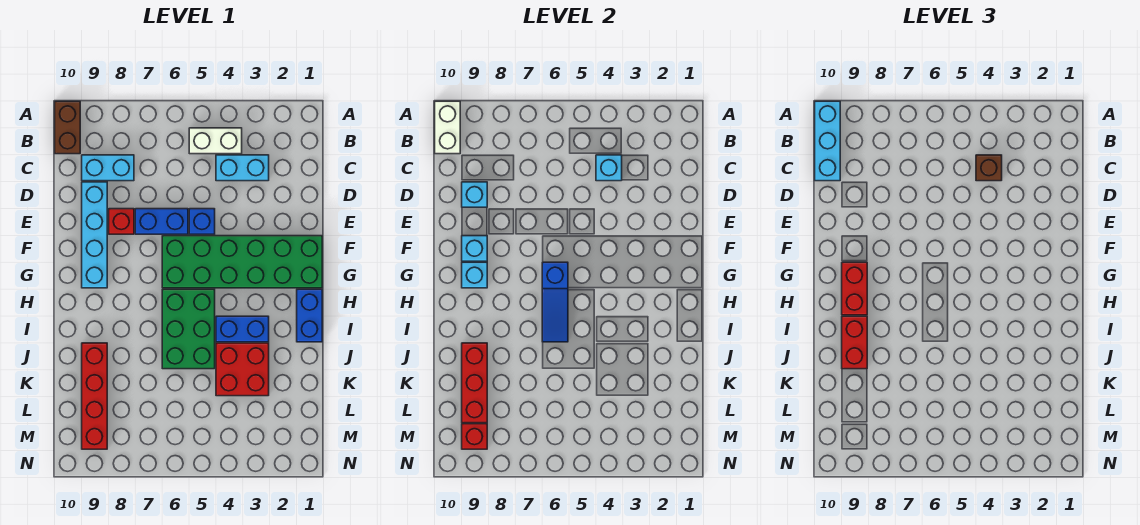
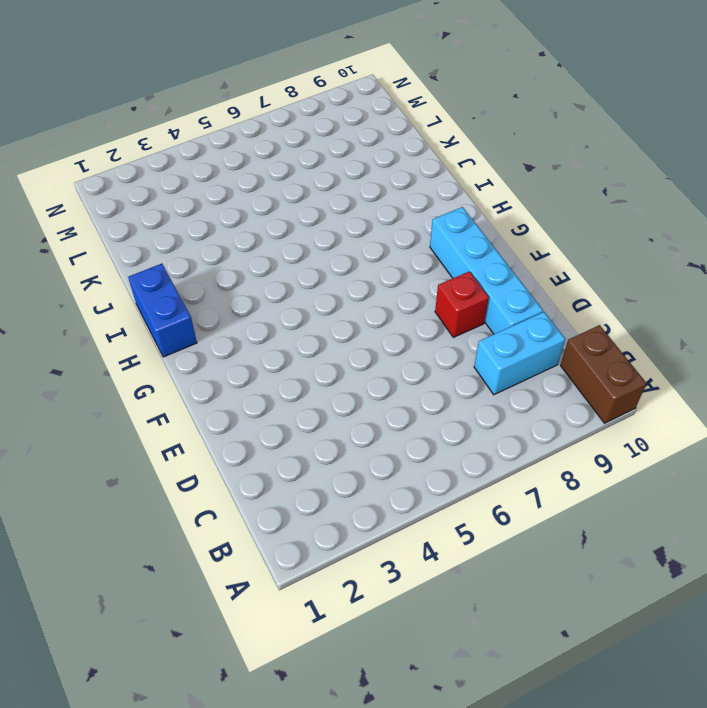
none -> white 1x2 brick [189,128,242,154]
none -> cyan 1x2 brick [216,155,269,181]
none -> blue 1x1 brick [189,209,215,234]

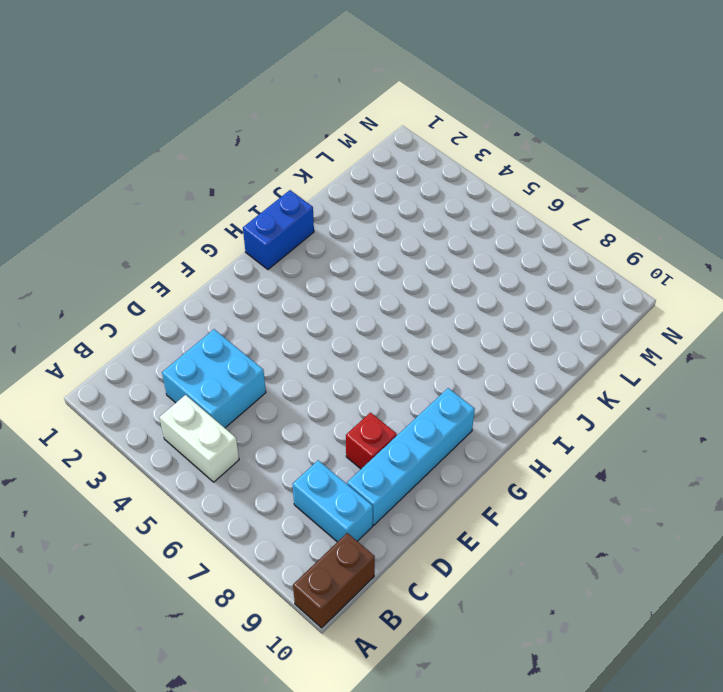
cyan 2x2 brick [162,329,266,428] -> cyan 1x2 brick [216,155,269,181]
none -> blue 1x1 brick [189,209,215,234]
none -> blue 1x2 brick [135,209,188,234]
none -> green 2x6 brick [162,236,322,288]

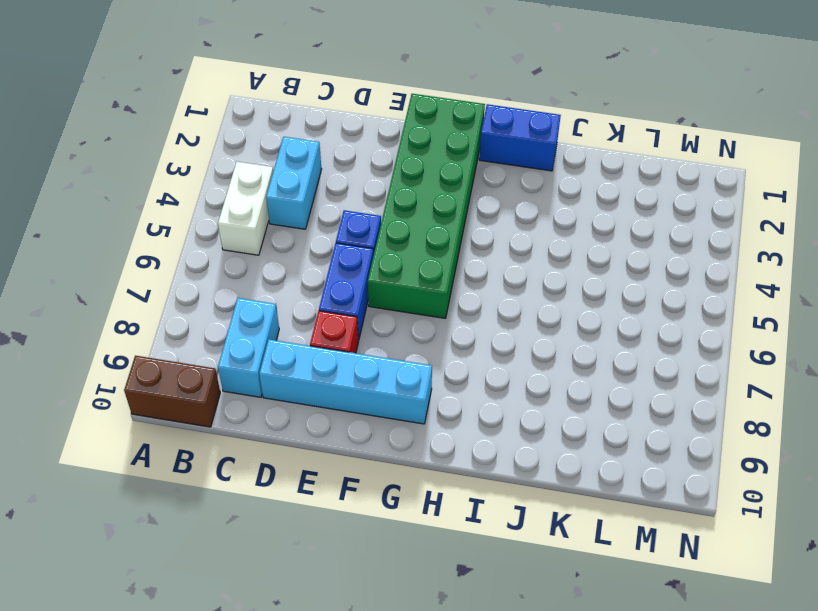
none -> green 2x3 brick [162,289,215,369]
none -> blue 1x2 brick [216,316,269,342]
none -> red 2x2 brick [216,343,269,396]

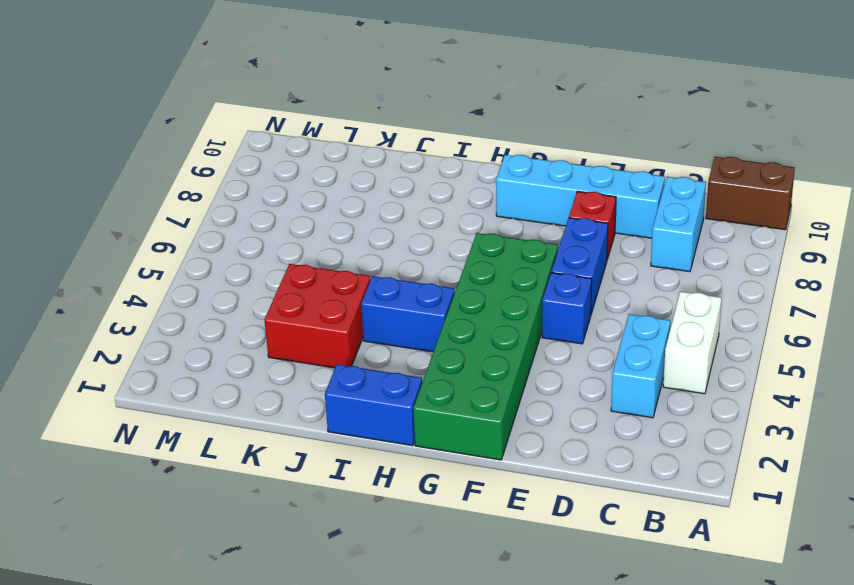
blue 1x2 brick [361,276,455,352] -> blue 1x2 brick turned to [216,316,269,342]
none -> green 2x3 brick [162,289,215,369]
none -> red 1x4 brick [82,343,107,449]
none -> white 1x2 brick [435,101,460,154]

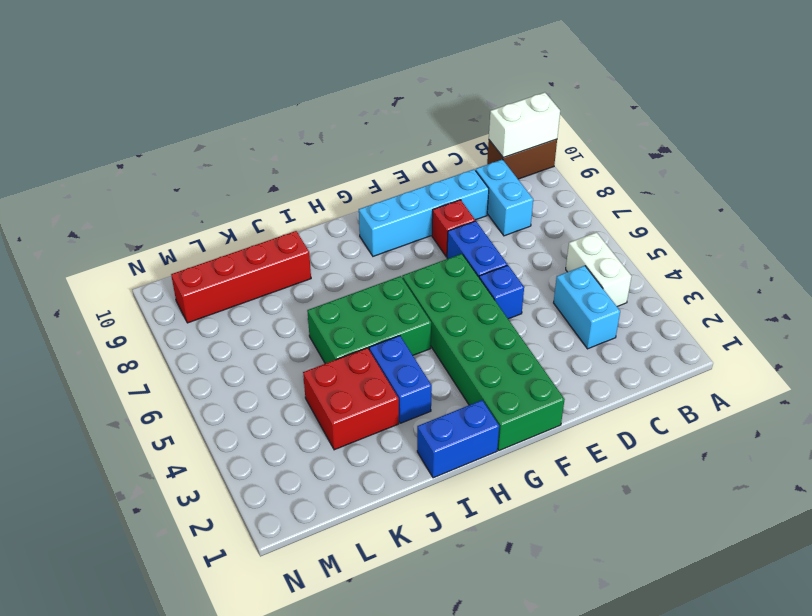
none -> cyan 1x1 brick [596,155,622,181]
none -> cyan 1x1 brick [462,182,487,207]
none -> cyan 1x1 brick [462,236,487,261]

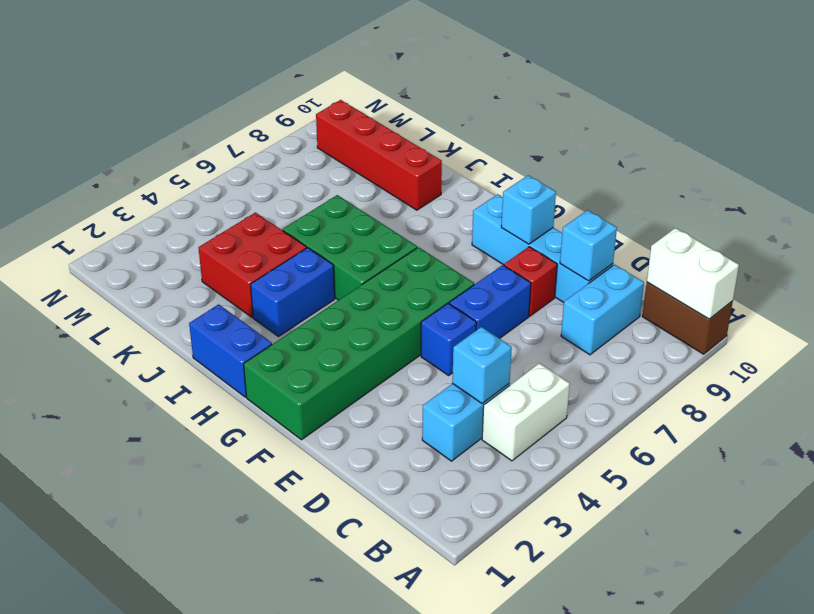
none -> blue 1x3 slope [542,262,568,342]
none -> cyan 1x1 brick [462,262,487,288]
none -> red 1x3 brick [462,343,487,423]

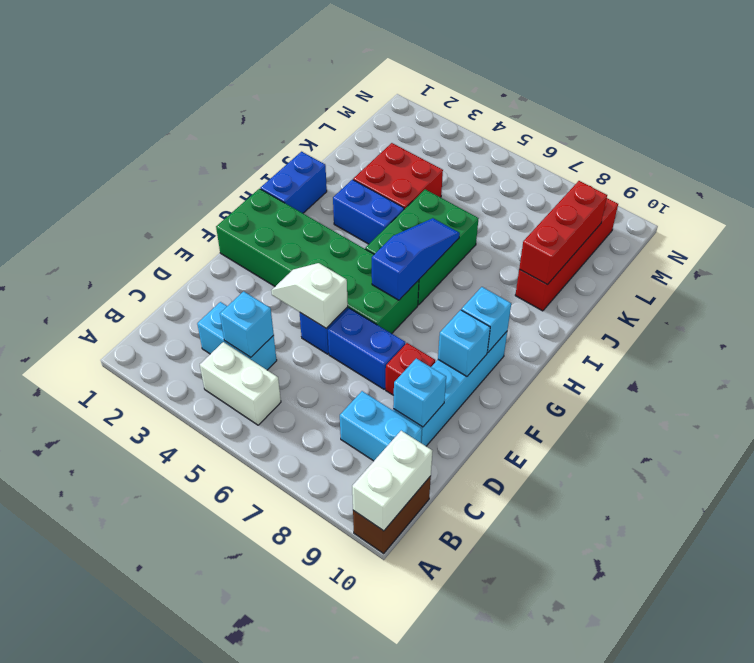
white 1x2 slope [271,263,348,328] -> none
none -> red 1x1 brick [462,424,487,449]
none -> cyan 1x3 brick [815,101,840,181]
none -> brown 1x1 brick [976,155,1002,181]

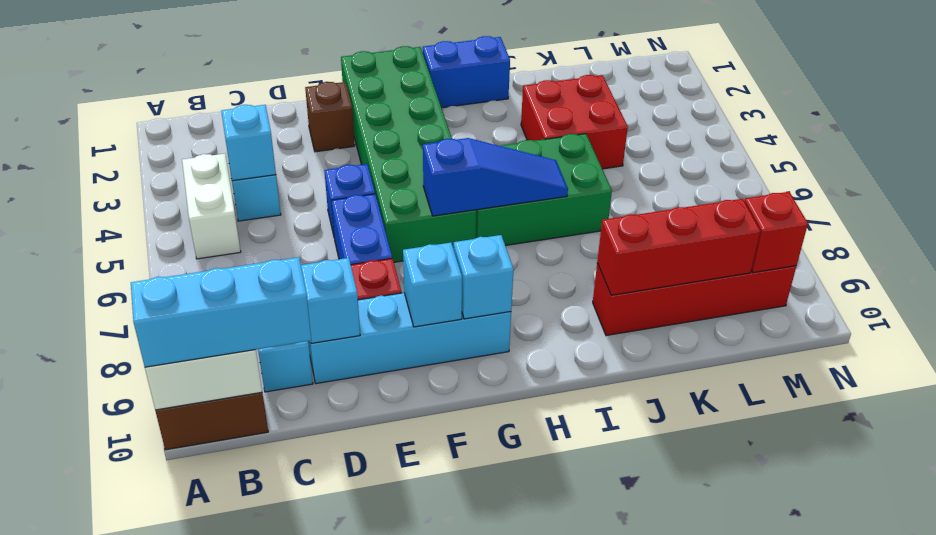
brown 1x1 brick [305,82,355,152] -> brown 1x1 brick moved to [976,155,1002,181]
none -> blue 1x2 brick [216,316,269,342]
none -> red 1x2 brick [842,262,867,315]
none -> red 1x2 brick [842,316,867,369]

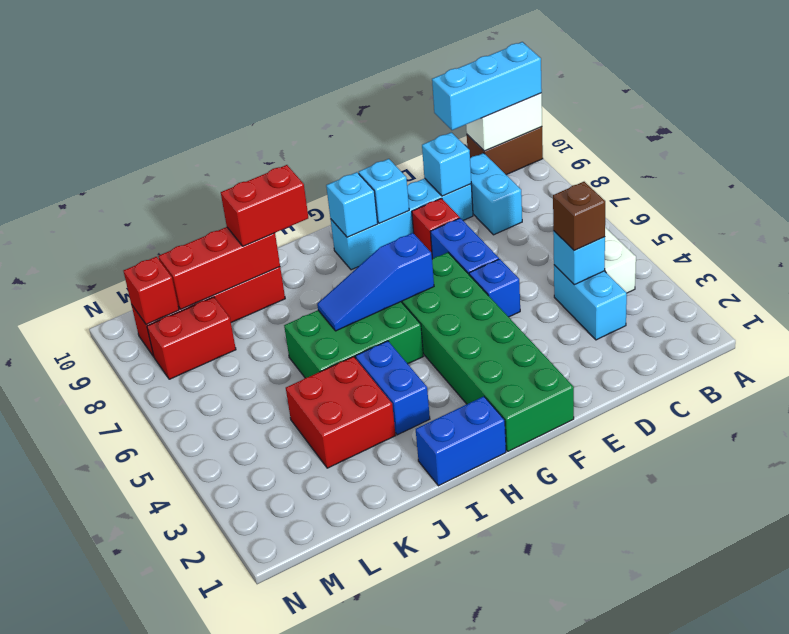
red 1x2 brick [147,297,236,379] -> red 1x2 brick moved to [842,262,867,315]

